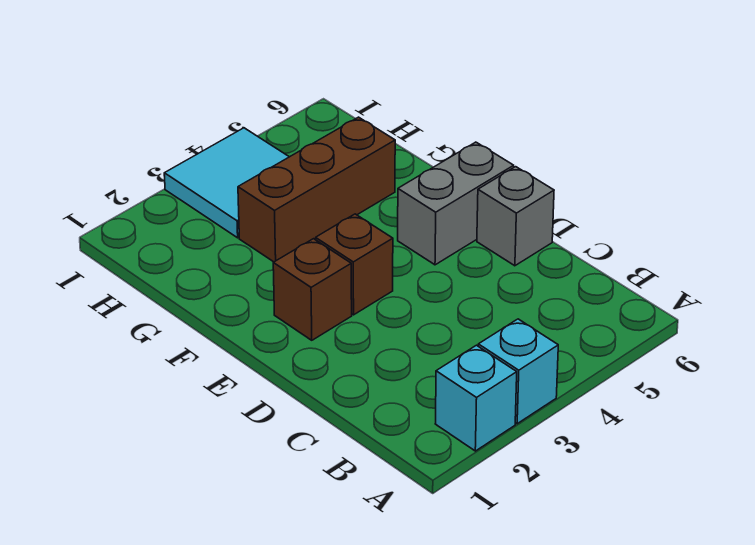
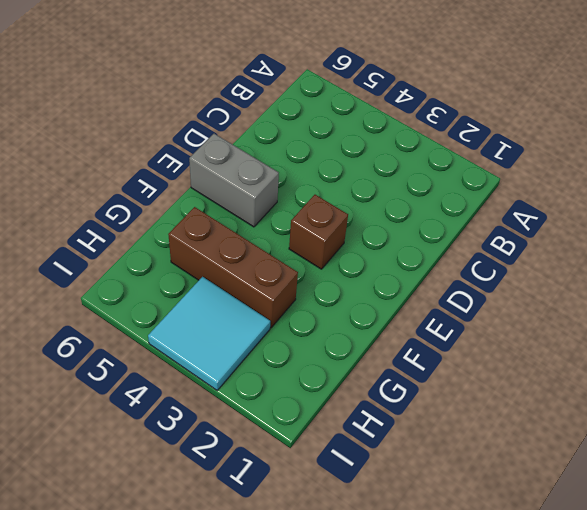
none -> cyan 1x1 brick [435,345,517,451]
none -> cyan 1x1 brick [478,319,558,424]

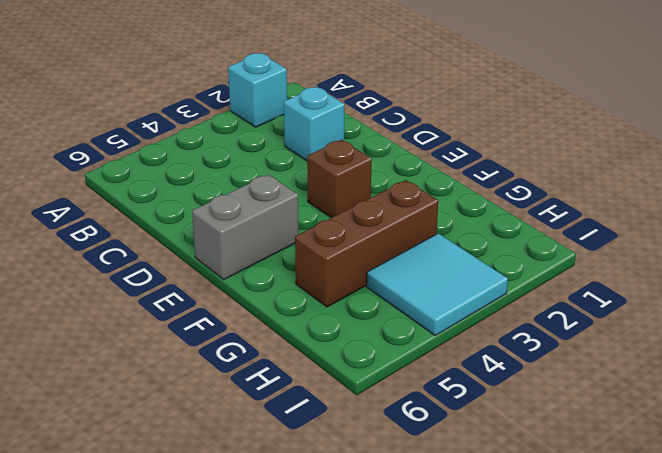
cyan 1x1 brick [284,87,344,161] -> cyan 1x1 brick moved to [478,319,558,424]
none -> grey 1x1 brick [477,167,554,266]
none -> brown 1x1 brick [273,239,352,340]

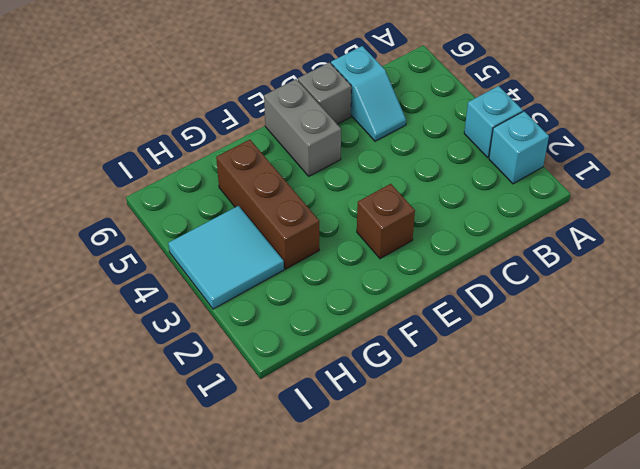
cyan 1x2 slope [331,46,406,141] -> none
none -> brown 1x1 brick [316,214,393,315]

